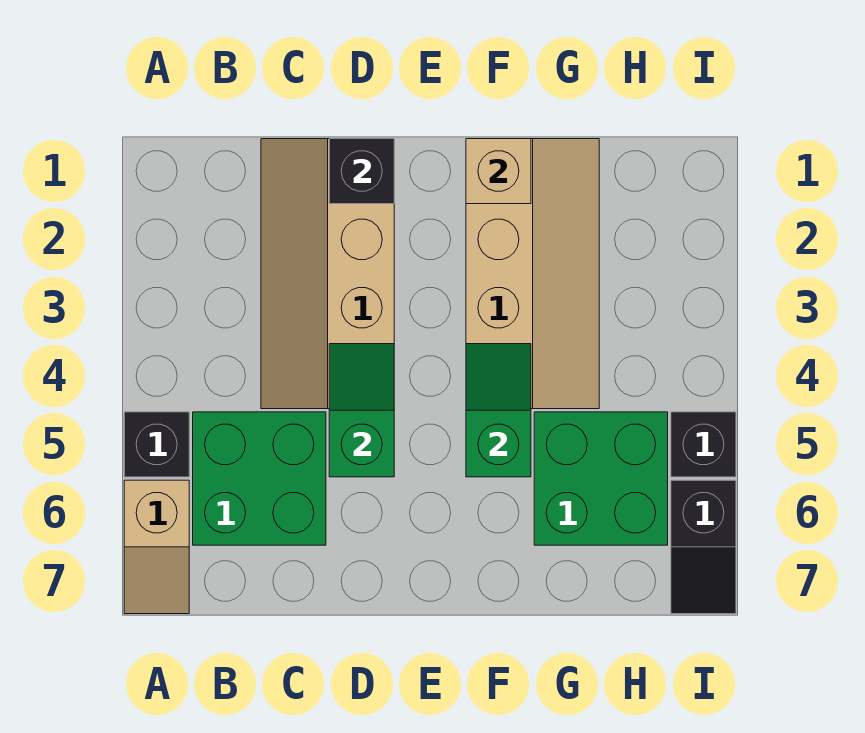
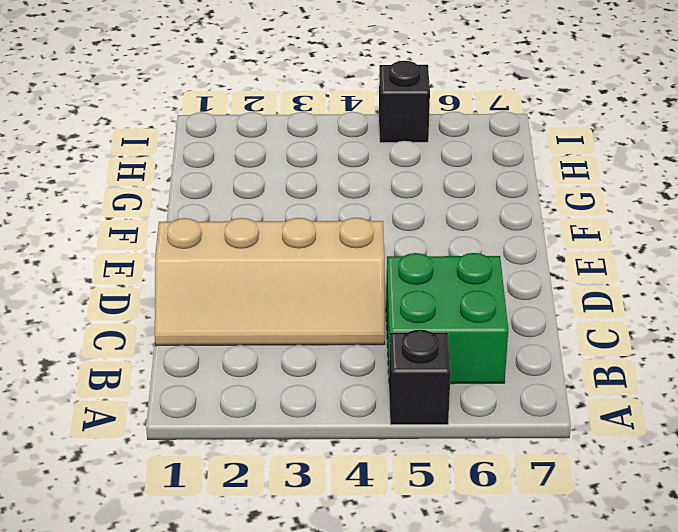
none -> tan 1x2 slope [124,480,189,614]
none -> tan 2x4 slope [466,139,599,409]
none -> green 2x2 brick [534,412,668,545]

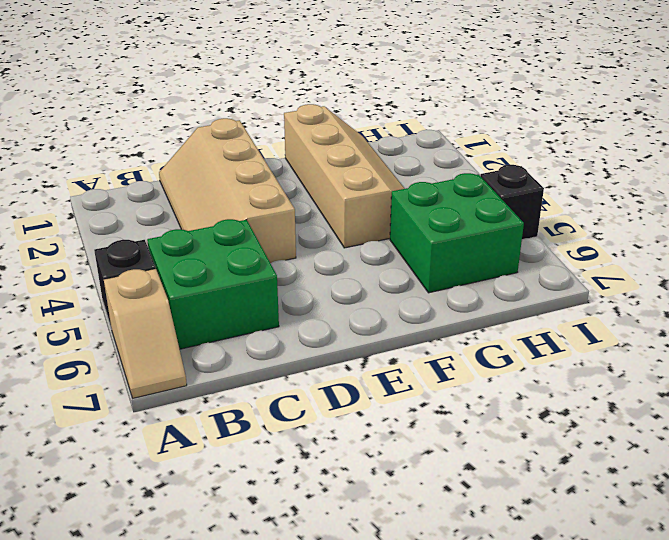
none -> black 1x2 slope [671,480,736,614]
none -> black 1x1 brick [329,139,394,204]
none -> green 1x2 slope [329,344,394,477]

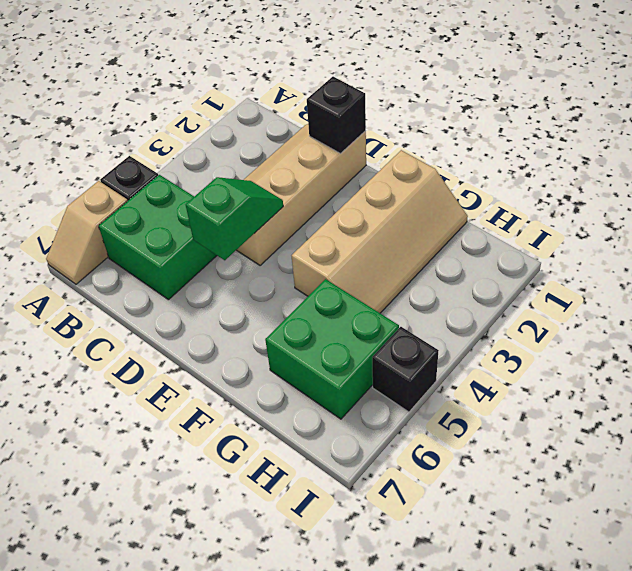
none -> black 1x2 slope [671,480,736,614]
none -> tan 1x1 brick [466,139,531,204]
none -> green 1x2 slope [466,344,531,477]

